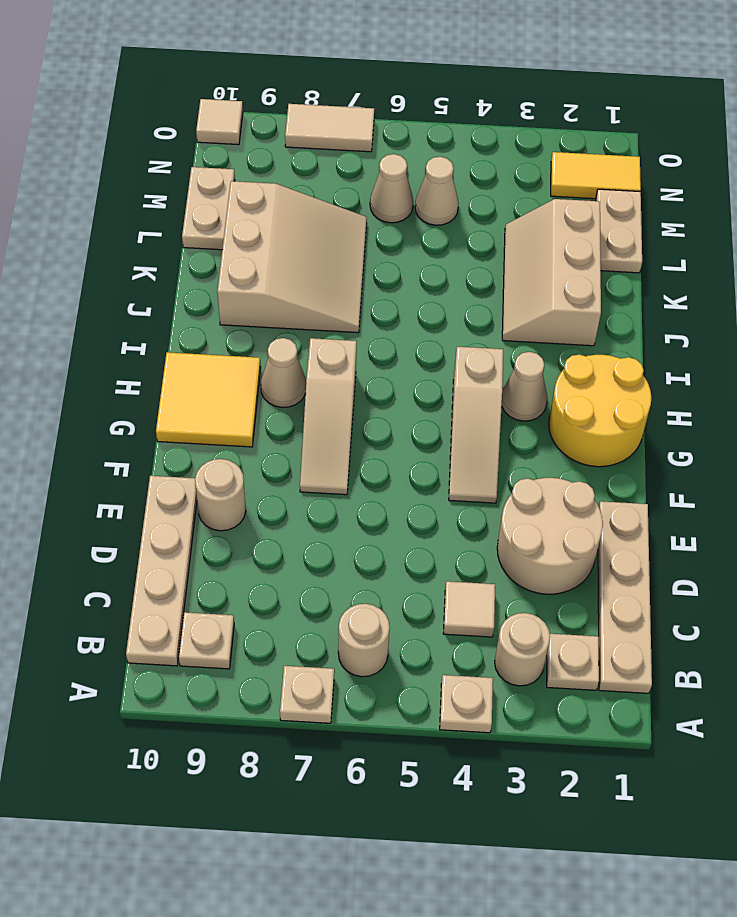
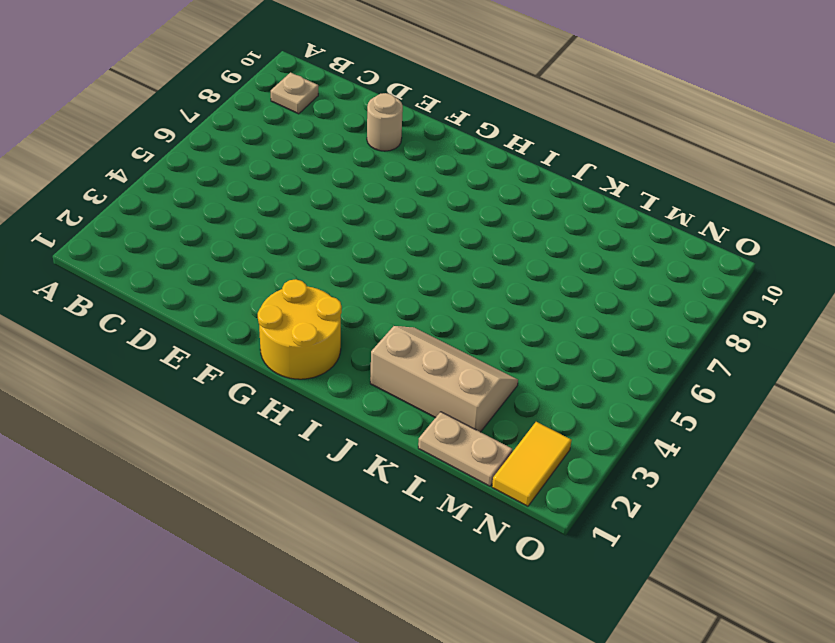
none -> tan 1x1 plate [440,675,493,733]
none -> tan 1x1 plate [280,666,334,723]
none -> tan 1x4 plate [598,501,652,693]

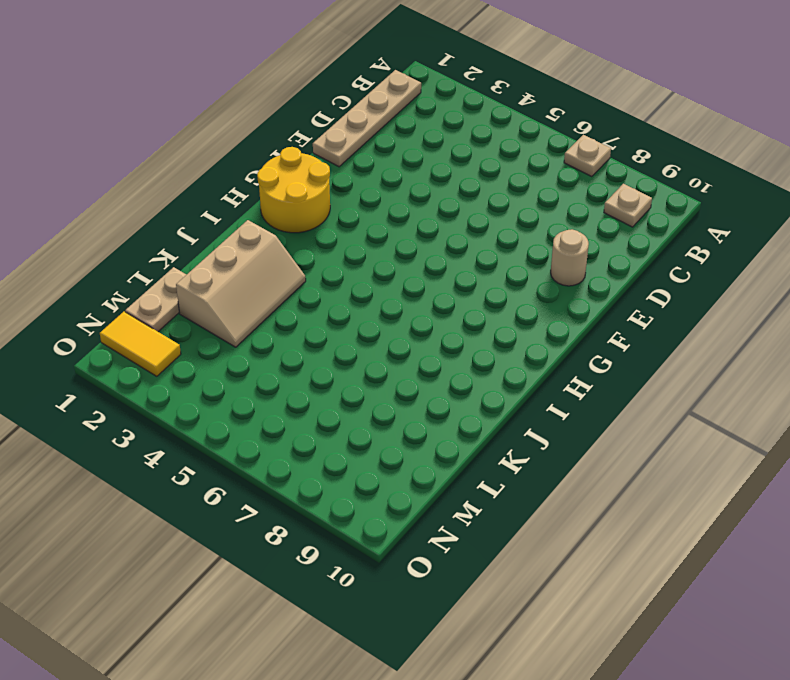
none -> tan 1x1 plate [440,675,493,733]
none -> tan 1x1 plate [547,634,599,690]
none -> tan 1x1 round brick [495,613,550,686]

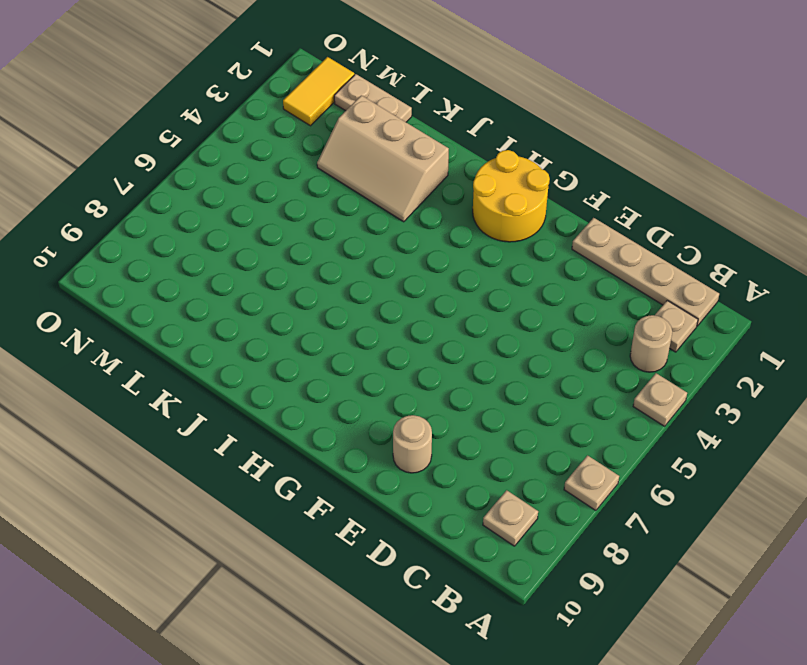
none -> tan 1x1 round brick [338,604,390,677]
none -> tan 1x4 plate [126,476,197,666]
none -> tan 1x1 tile [443,581,495,637]

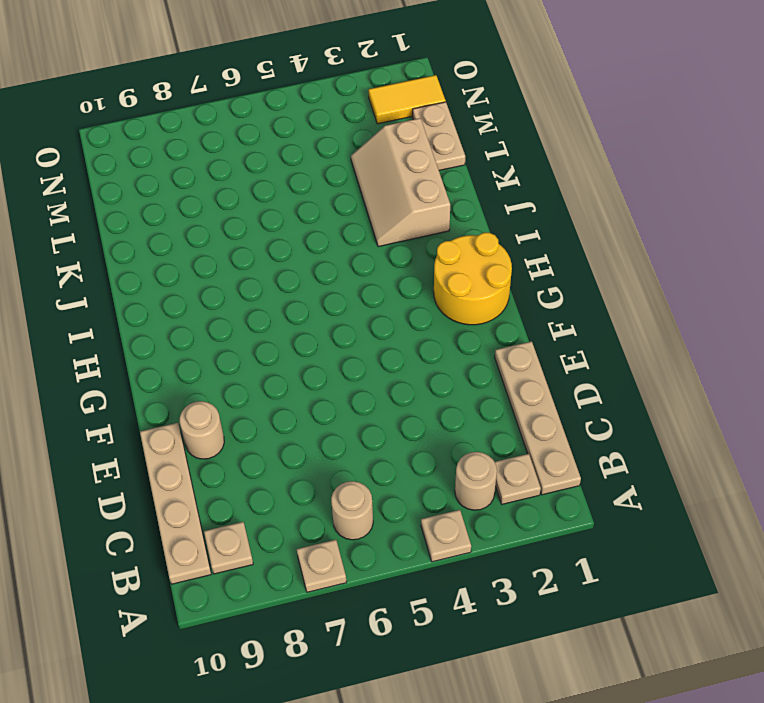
none -> tan 1x1 tile [443,581,495,637]
none -> tan 2x2 round brick [497,478,603,594]
none -> tan 1x3 slope [449,347,503,503]

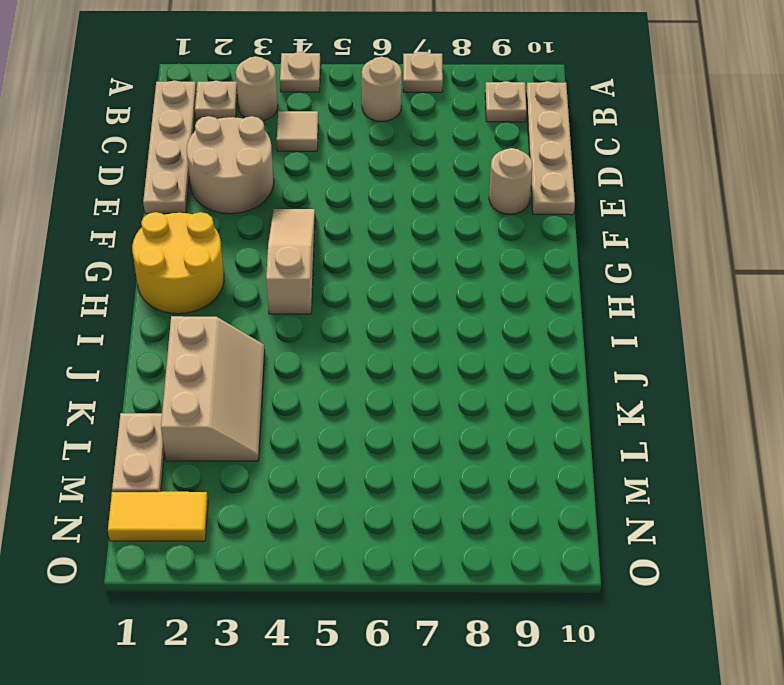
none -> tan 1x3 slope [300,338,357,495]
none -> yellow 2x2 tile [156,352,261,447]
none -> tan 1x1 cone [502,352,547,421]

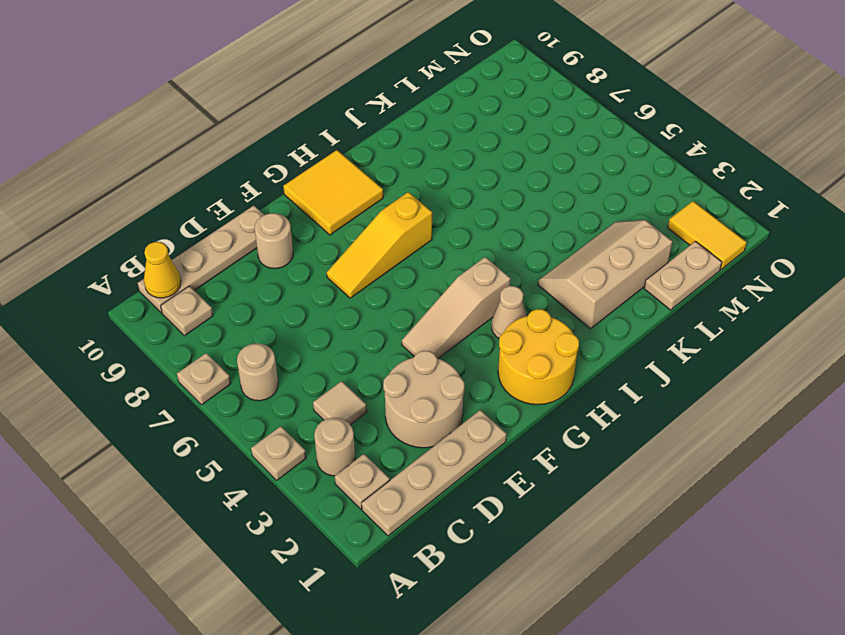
yellow 1x1 cone [144,242,181,298] -> none
yellow 1x3 slope [327,192,432,298] -> tan 1x3 slope [300,338,357,495]
none -> tan 1x1 cone [261,338,306,407]
none -> tan 3x3 slope [217,181,367,333]
none -> tan 1x2 plate [182,167,235,250]

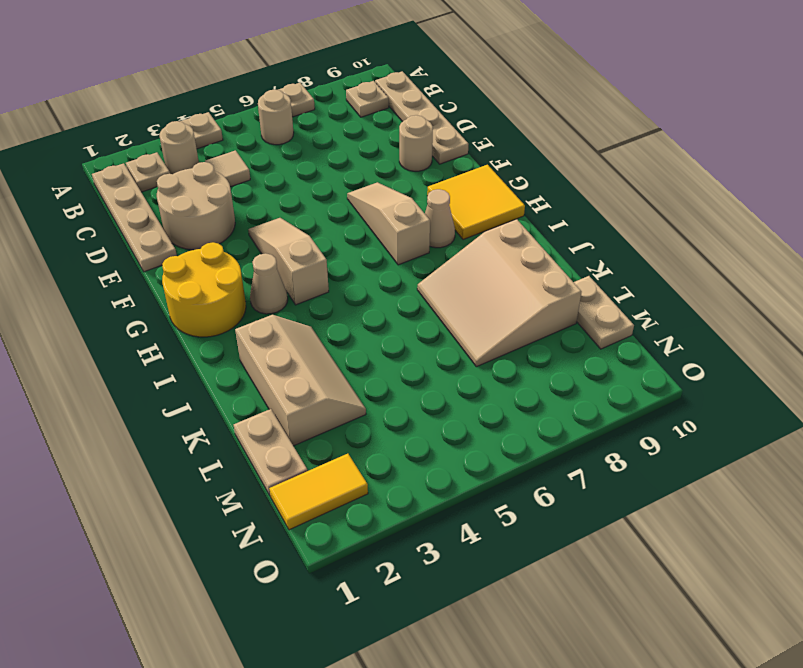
none -> tan 1x1 cone [415,157,459,225]
none -> tan 1x1 cone [370,154,413,223]
none -> tan 1x2 tile [285,104,374,152]

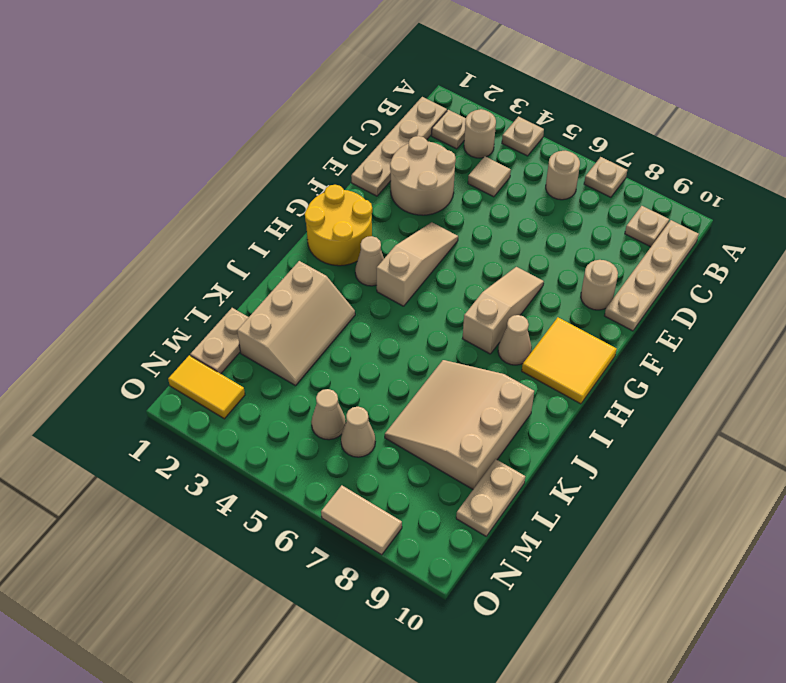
none -> tan 1x1 tile [196,99,243,145]

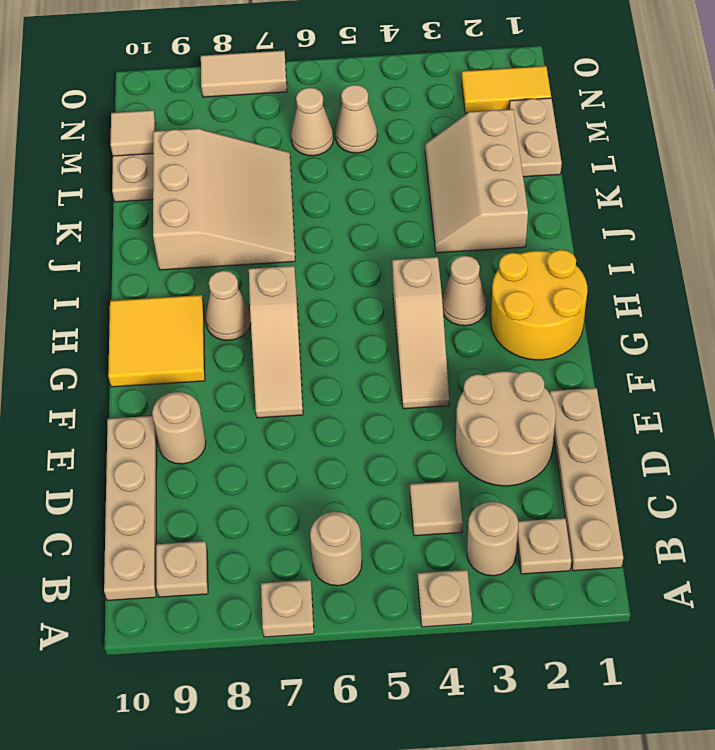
tan 1x1 tile [110,110,155,156] -> tan 1x1 tile moved to [196,99,243,145]

